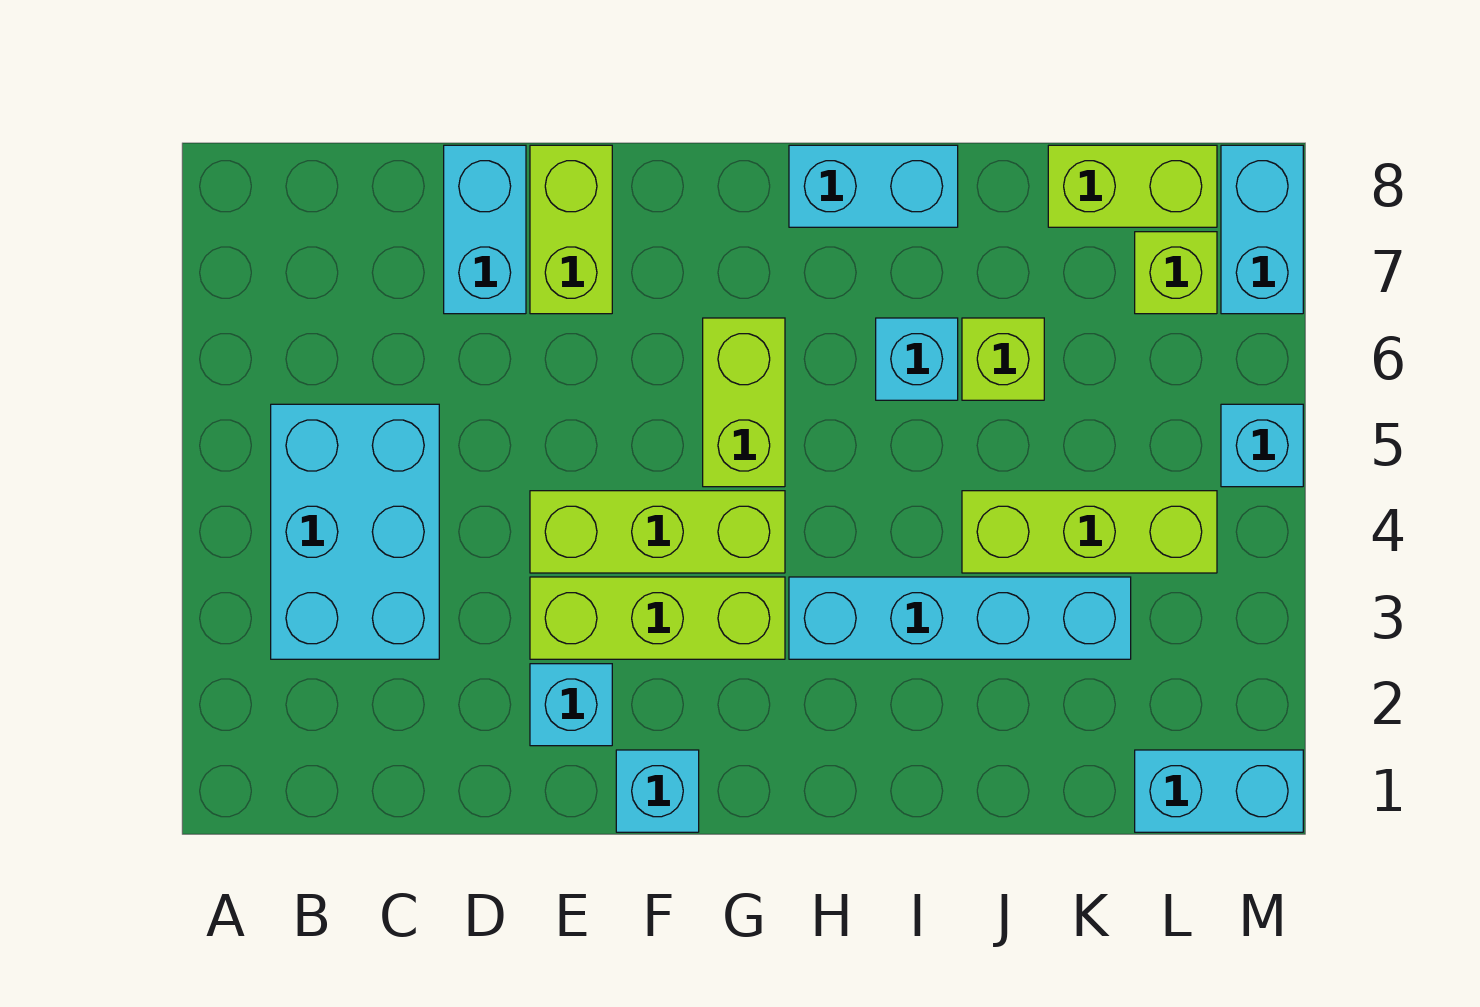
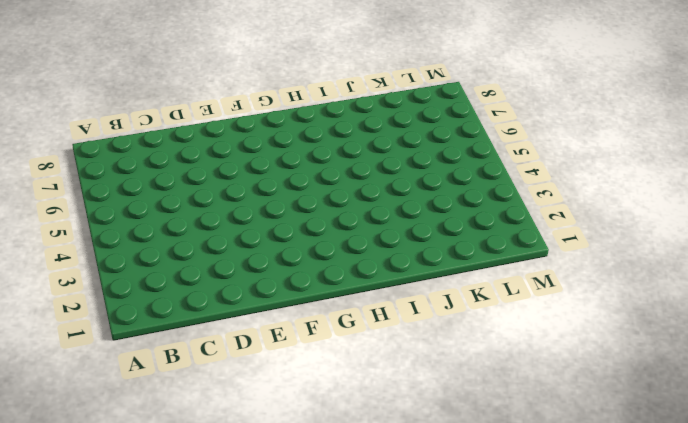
none -> cyan 2x3 brick [271,404,439,659]
none -> cyan 1x2 brick [444,145,526,314]
none -> cyan 1x1 brick [530,664,612,746]

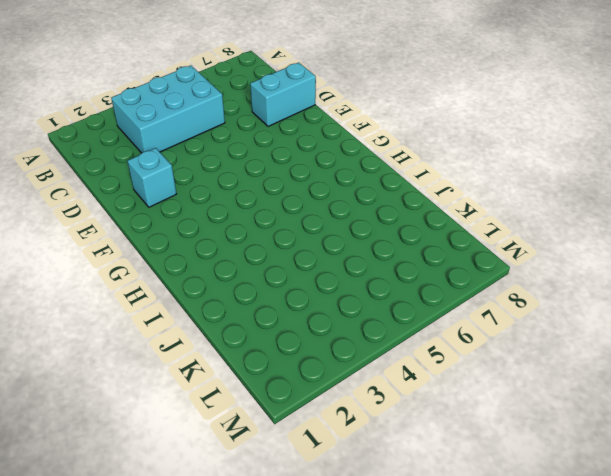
none -> lime 1x3 brick [530,577,785,659]
none -> lime 1x3 brick [530,491,785,573]
none -> lime 1x2 brick [530,145,612,314]

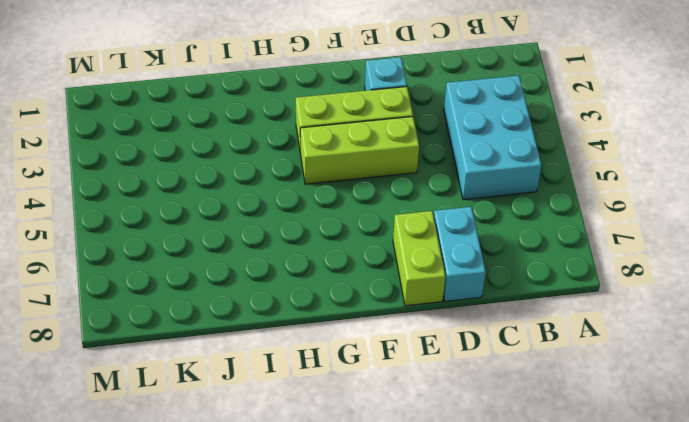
none -> cyan 1x1 brick [616,750,699,832]
none -> lime 1x2 brick [703,318,785,487]
none -> cyan 1x4 brick [789,577,1131,659]

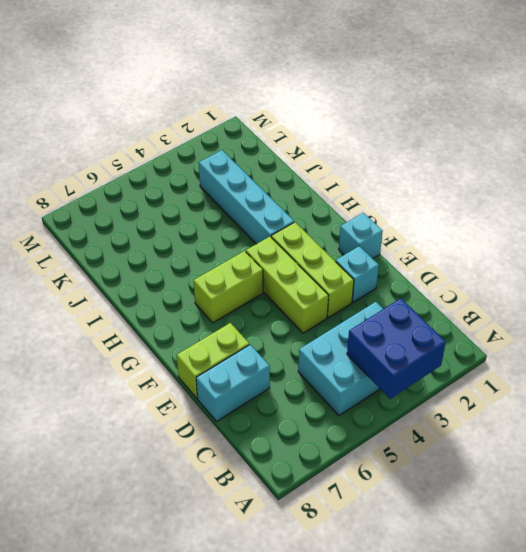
blue 2x2 brick [347,298,446,399] -> none
none -> cyan 1x2 brick [789,145,958,227]
none -> cyan 1x1 brick [876,318,958,400]
none -> lime 1x3 brick [962,491,1217,573]

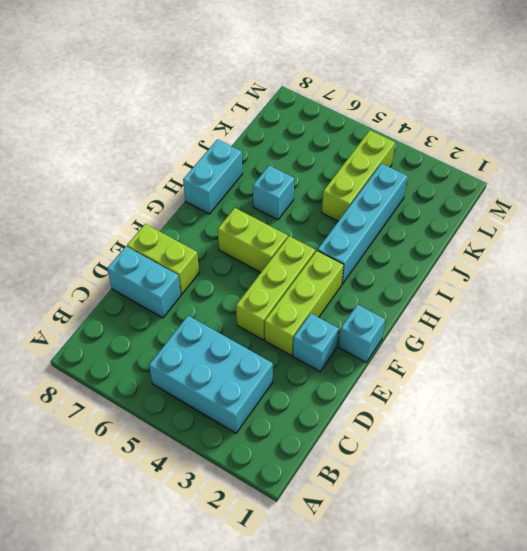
none -> lime 1x1 brick [962,318,1044,400]
none -> lime 1x2 brick [1048,145,1217,227]
none -> cyan 1x2 brick [1135,750,1303,832]

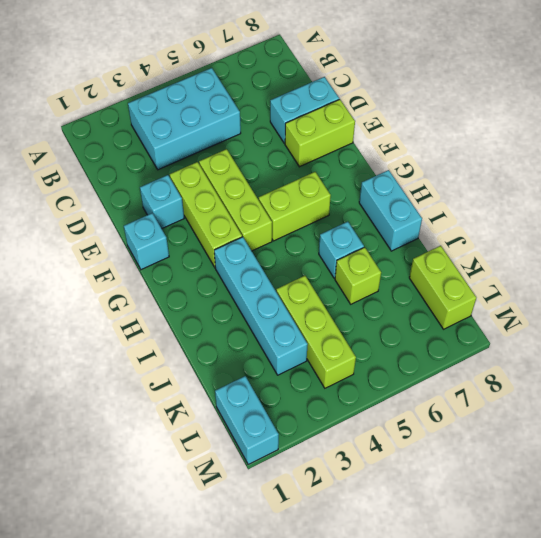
none -> lime 1x1 brick [1135,232,1217,314]
none -> cyan 1x1 brick [1221,404,1303,487]
none -> cyan 1x2 brick [1221,145,1303,314]

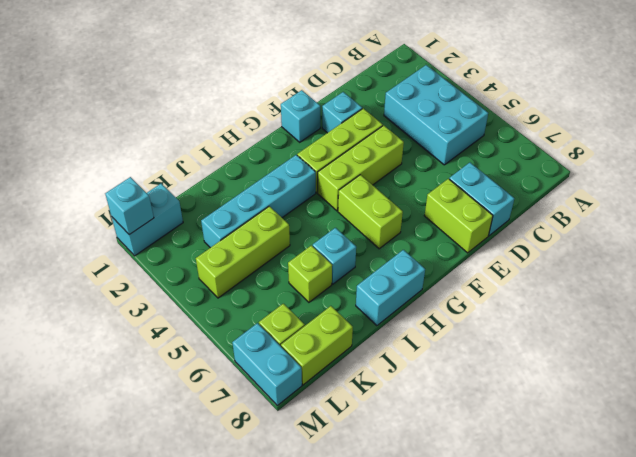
cyan 1x1 brick [105,177,154,235] -> cyan 1x1 brick moved to [1221,404,1303,487]

